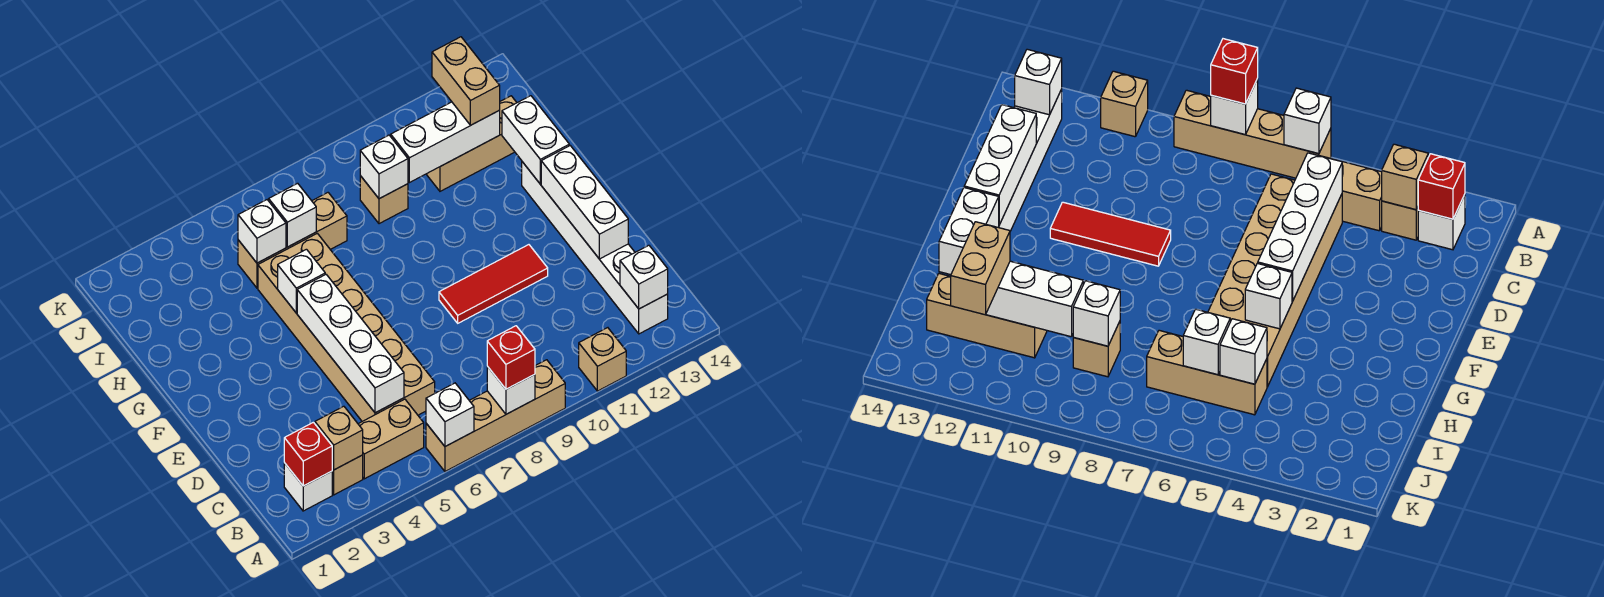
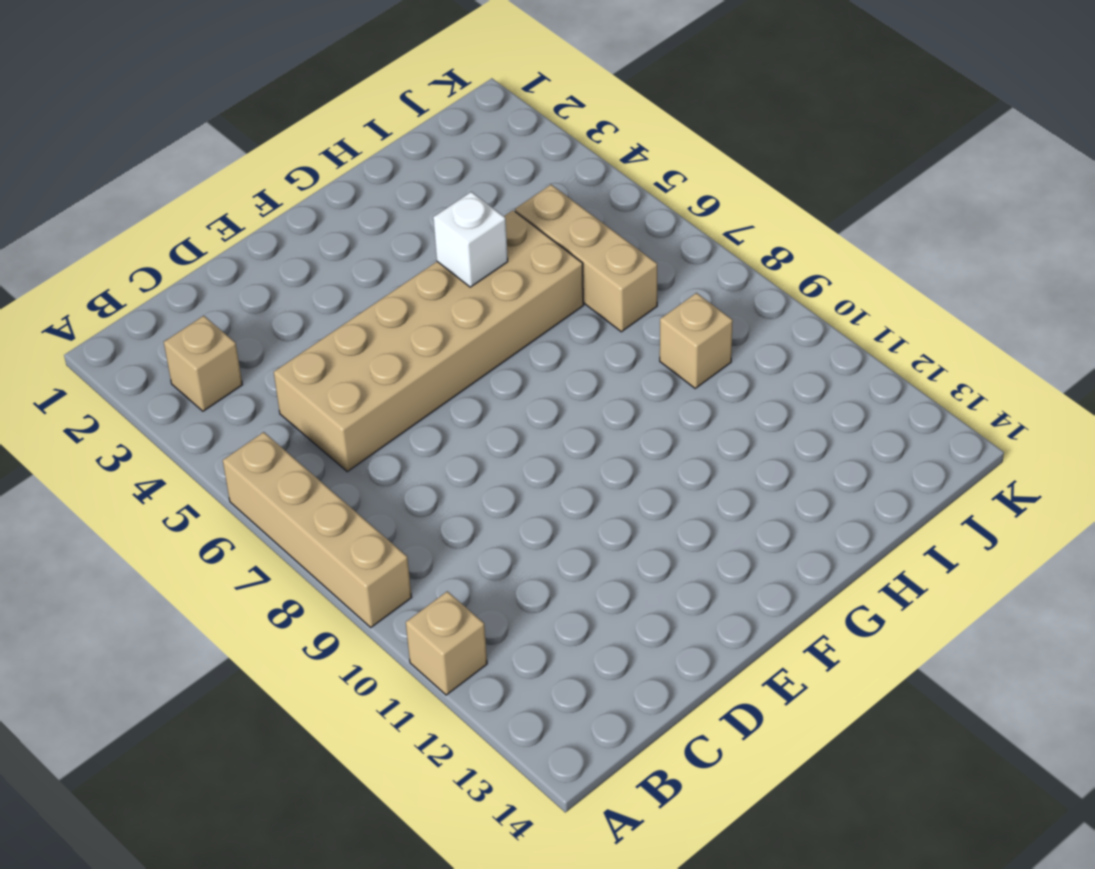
none -> white 1x1 brick [284,463,332,511]
none -> tan 1x2 brick [358,399,424,479]
none -> white 1x6 brick [522,162,668,334]

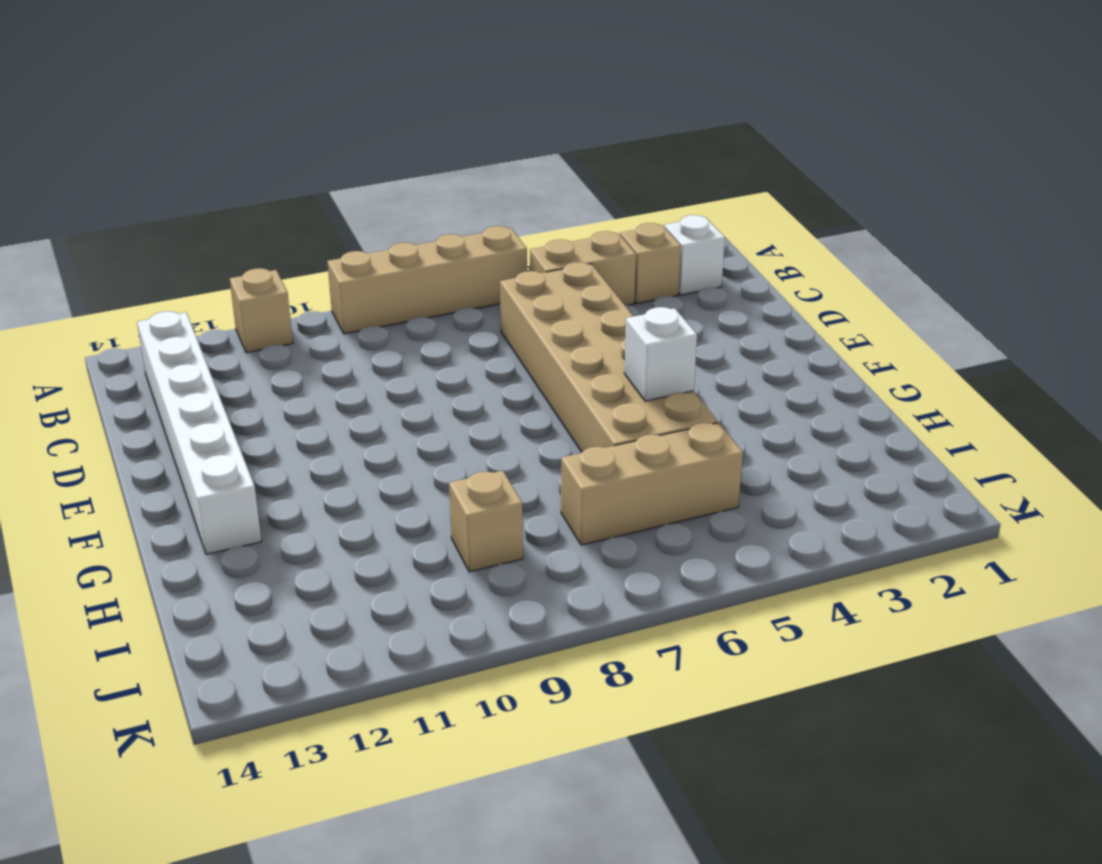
none -> red 1x3 tile [439,245,548,323]
none -> tan 1x3 brick [426,96,517,191]
none -> white 1x1 brick [426,383,474,446]

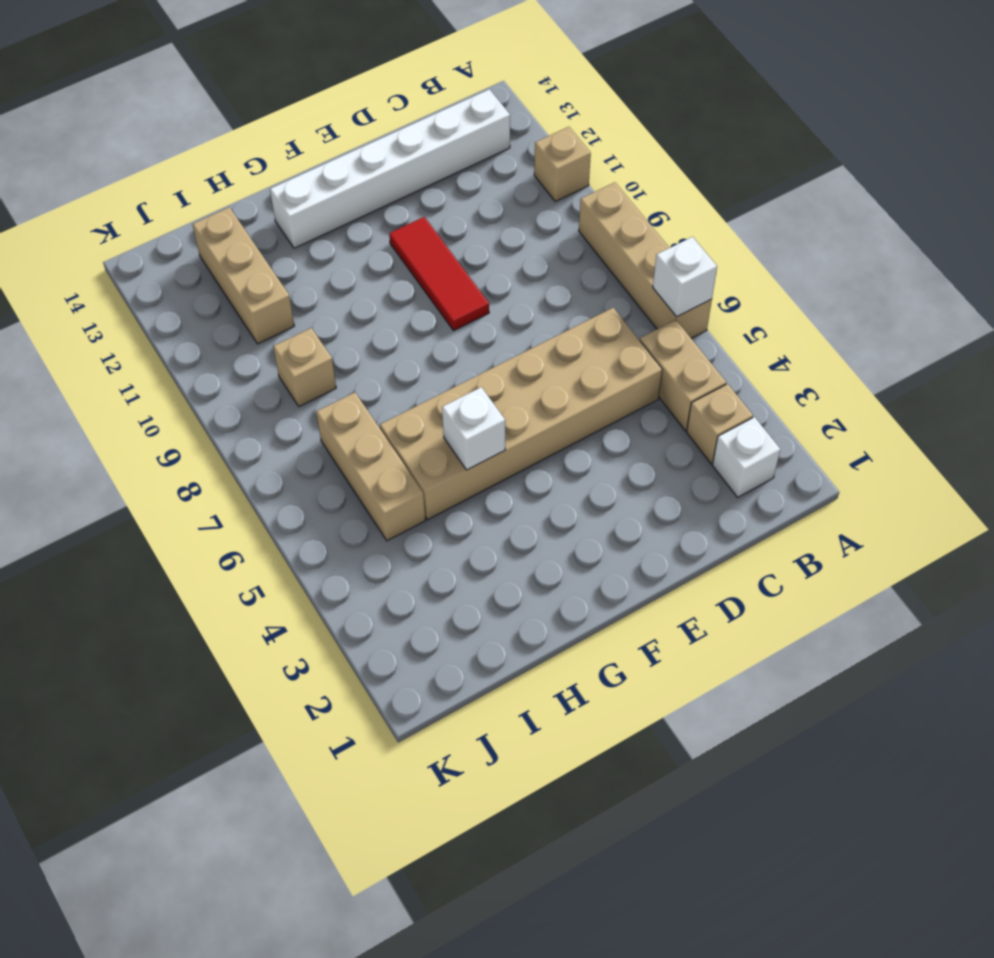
none -> white 1x1 brick [487,366,535,414]
none -> red 1x1 brick [284,422,332,486]
none -> tan 1x1 brick [315,406,363,470]

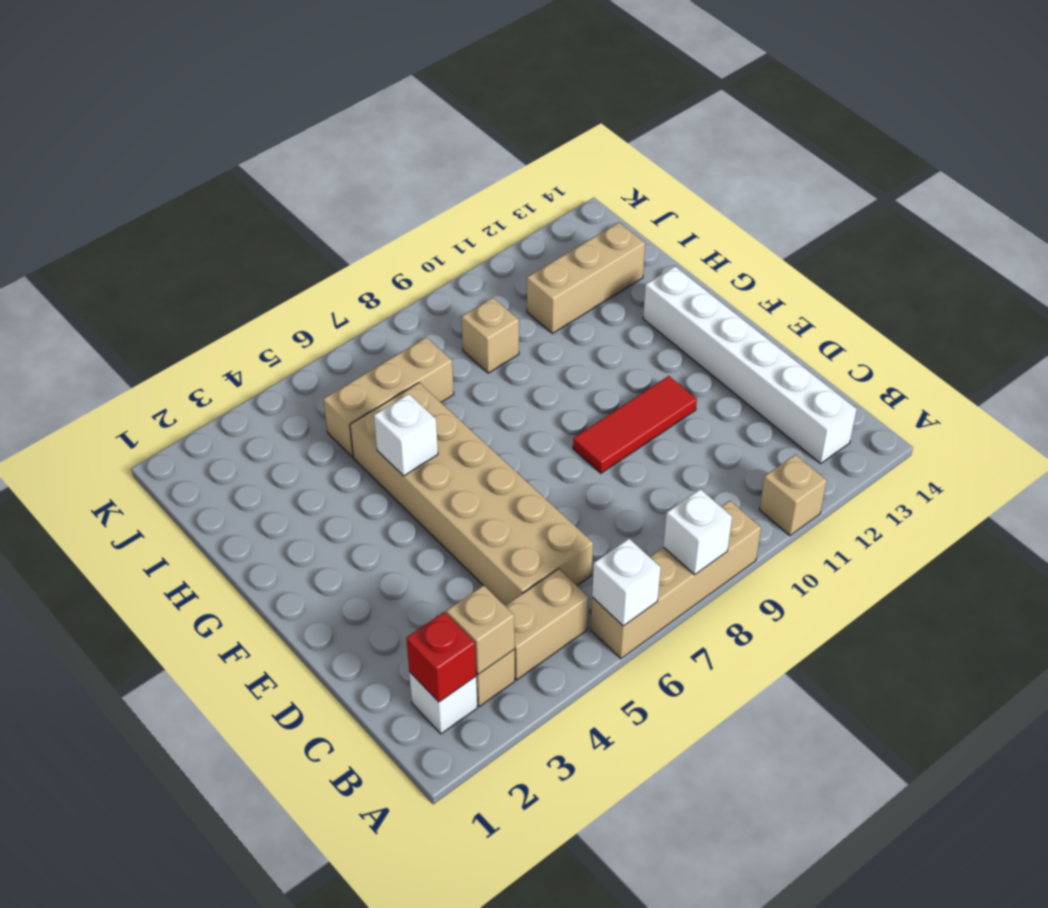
none -> white 1x1 brick [620,245,668,309]
none -> white 1x4 brick [297,274,404,413]
none -> white 1x3 brick [541,146,628,259]

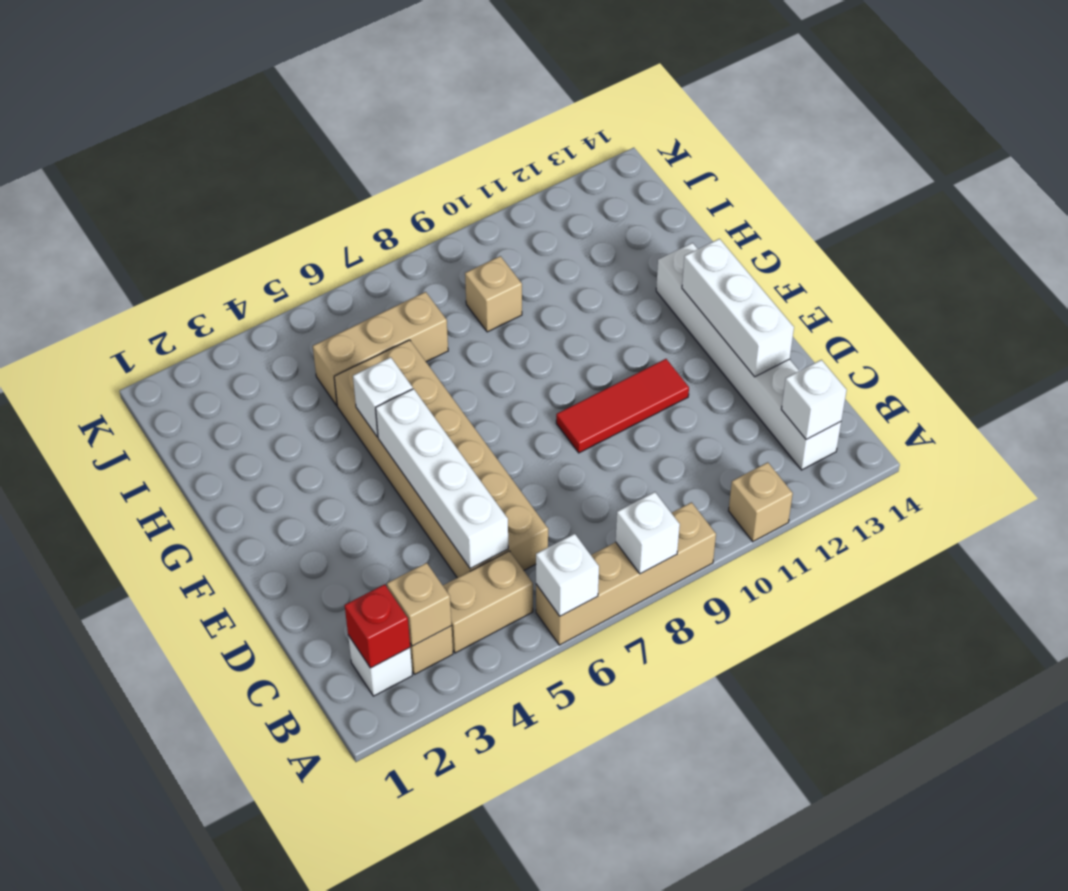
none -> tan 1x3 brick [426,96,517,191]
none -> white 1x2 brick [502,96,569,184]
none -> white 1x1 brick [238,200,286,263]

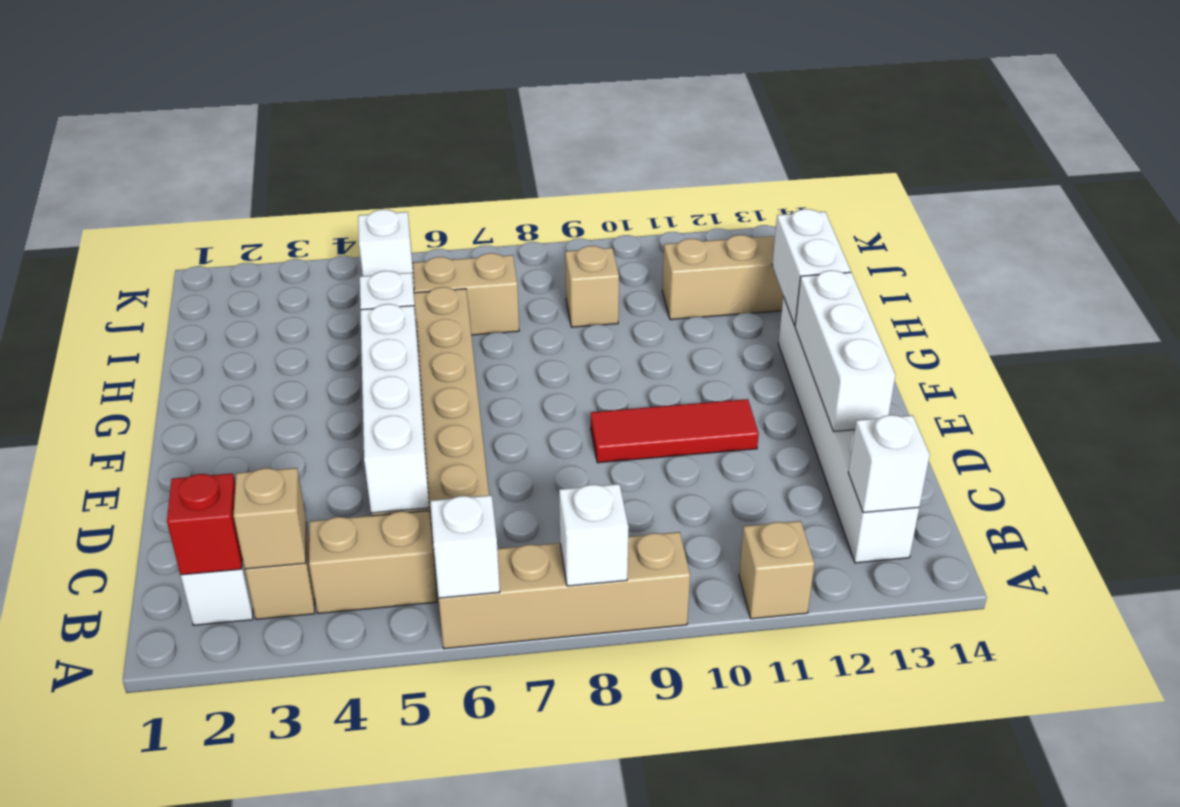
none -> white 1x1 brick [269,183,316,247]
none -> white 1x1 brick [360,135,408,199]
none -> white 1x3 brick [391,102,500,183]

